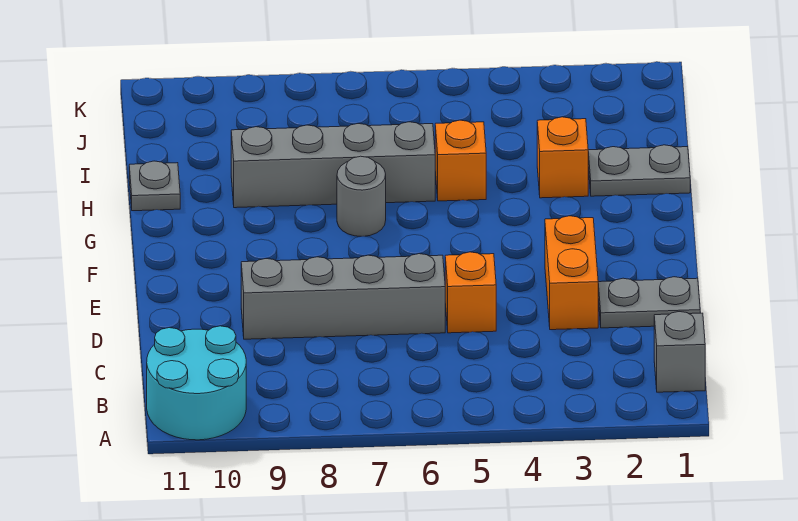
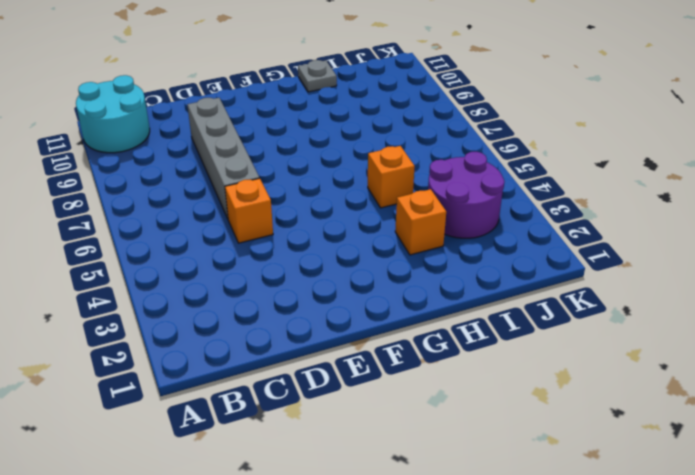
purple 2x2 round brick [428,152,505,238] -> none
none -> grey 1x1 brick [654,312,705,392]
none -> grey 1x2 plate [598,277,700,328]
none -> orange 1x2 brick [545,216,598,330]

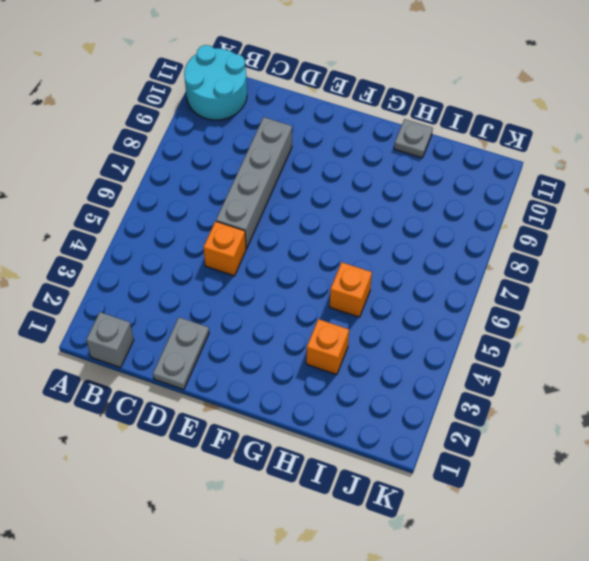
none -> orange 1x2 brick [545,216,598,330]
none -> grey 1x1 round brick [337,156,386,236]
none -> grey 1x2 plate [588,145,690,196]

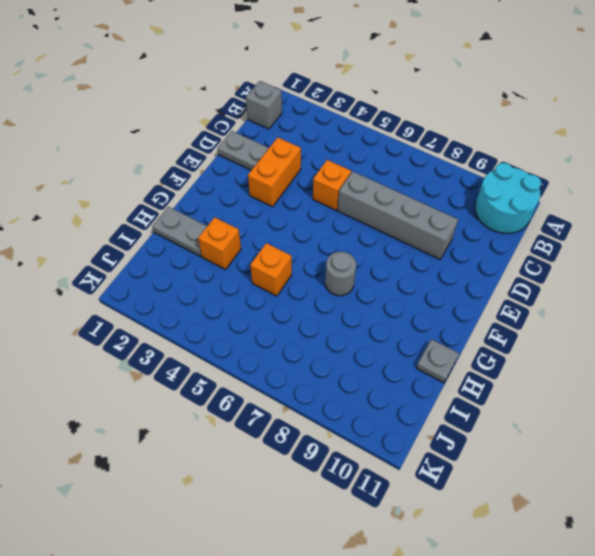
none -> grey 1x4 brick [231,122,435,208]

